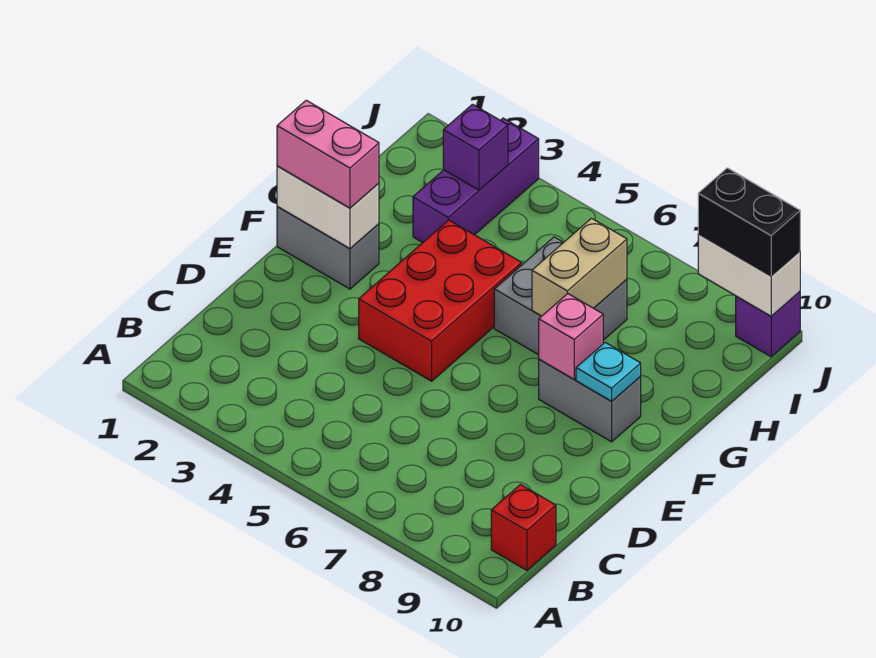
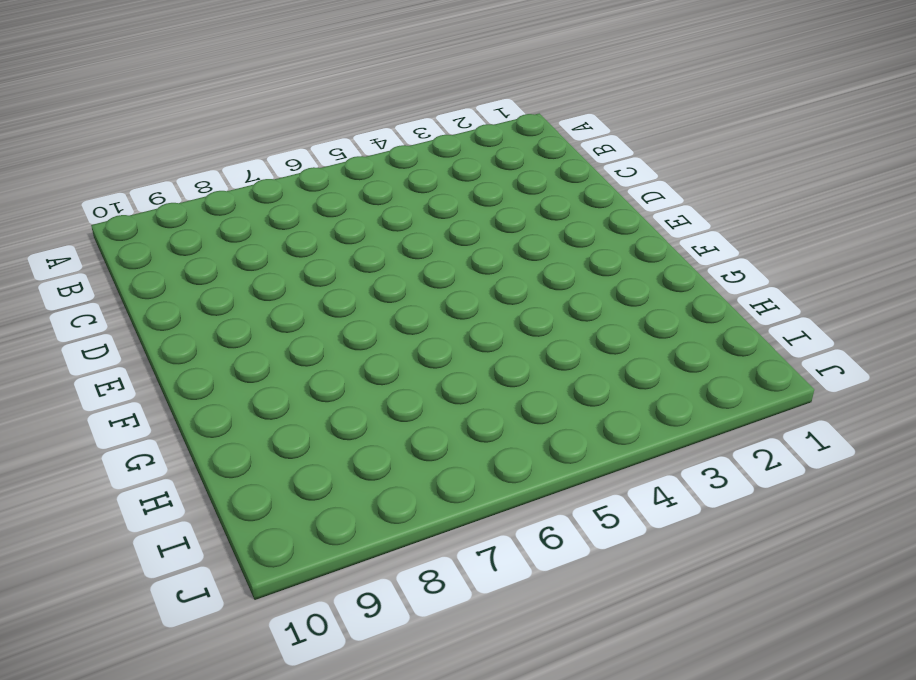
none -> red 1x1 brick [491,485,556,570]
none -> red 2x3 brick [359,220,522,381]
none -> grey 1x2 brick [277,207,379,289]

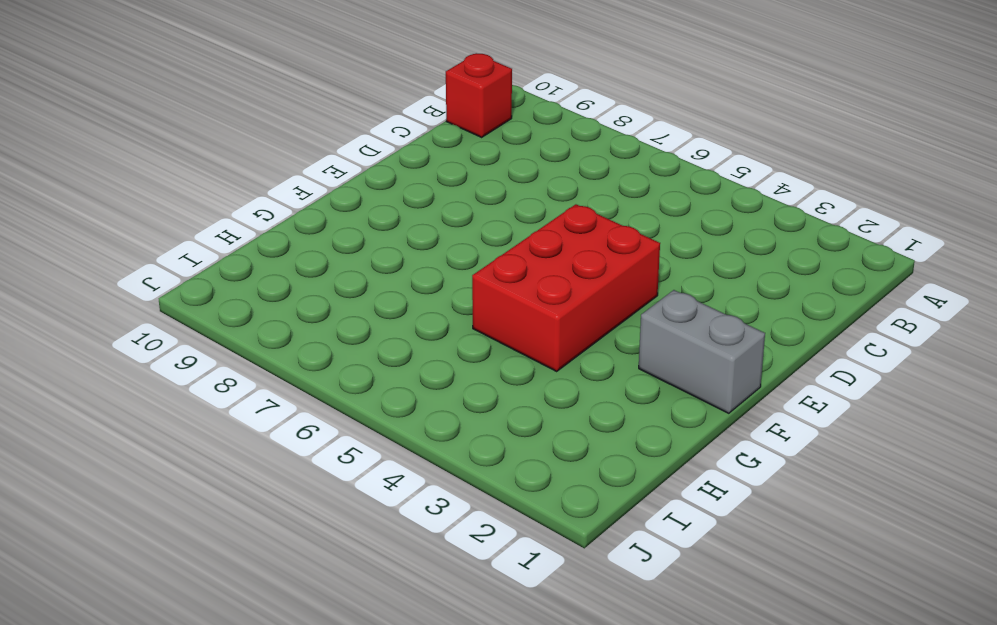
none -> grey 1x2 brick [539,360,641,442]
none -> grey 2x2 brick [494,237,627,355]
none -> purple 1x3 brick [413,118,539,243]

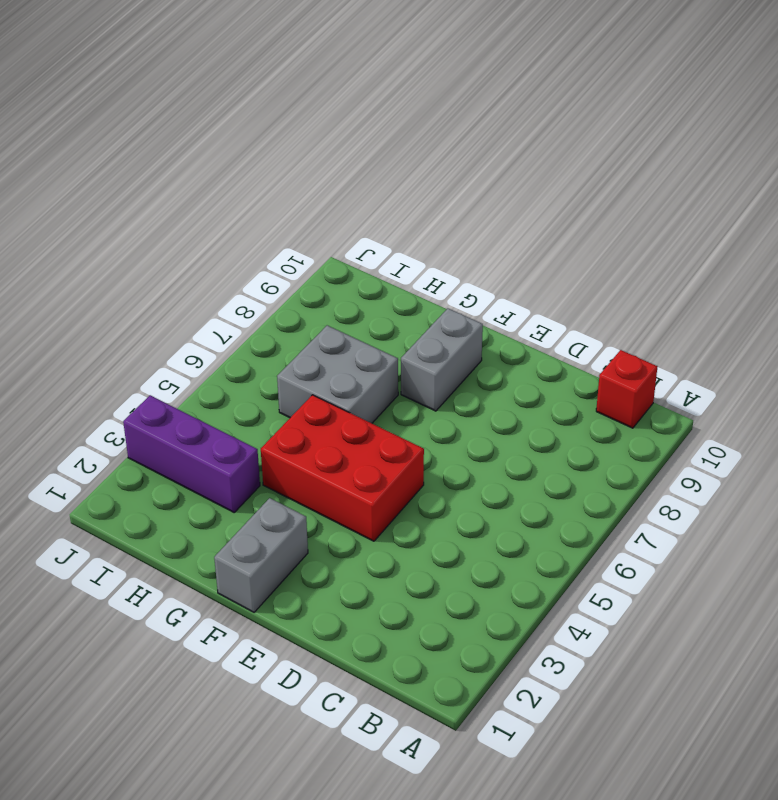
none -> purple 1x1 brick [736,292,800,357]
none -> white 1x2 brick [277,166,379,248]
none -> pink 1x1 brick [539,294,603,379]

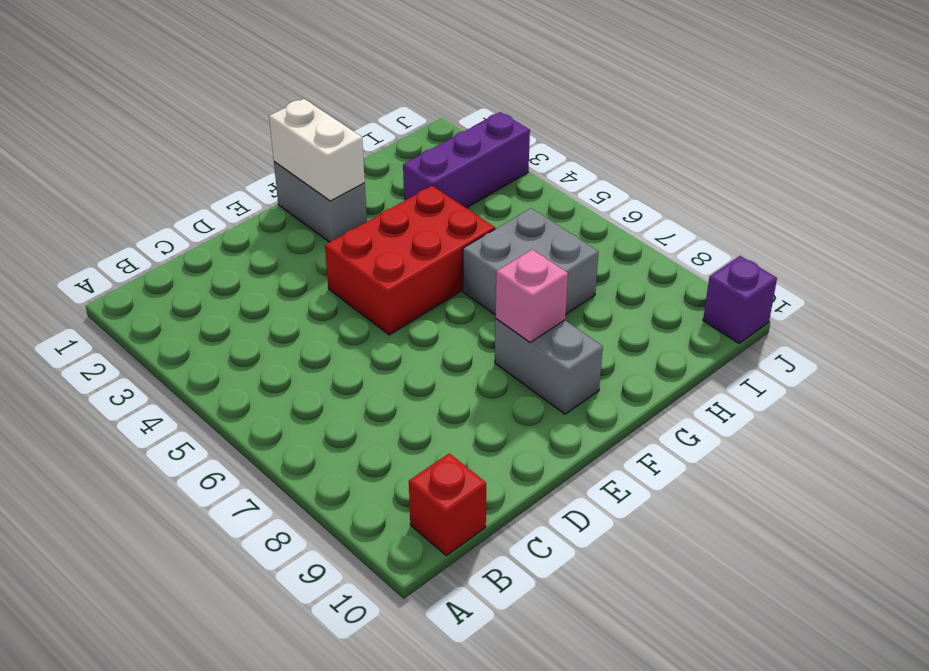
none -> cyan 1x1 plate [576,342,641,401]
none -> tan 1x2 brick [532,218,627,316]
none -> purple 1x1 brick [443,104,508,190]

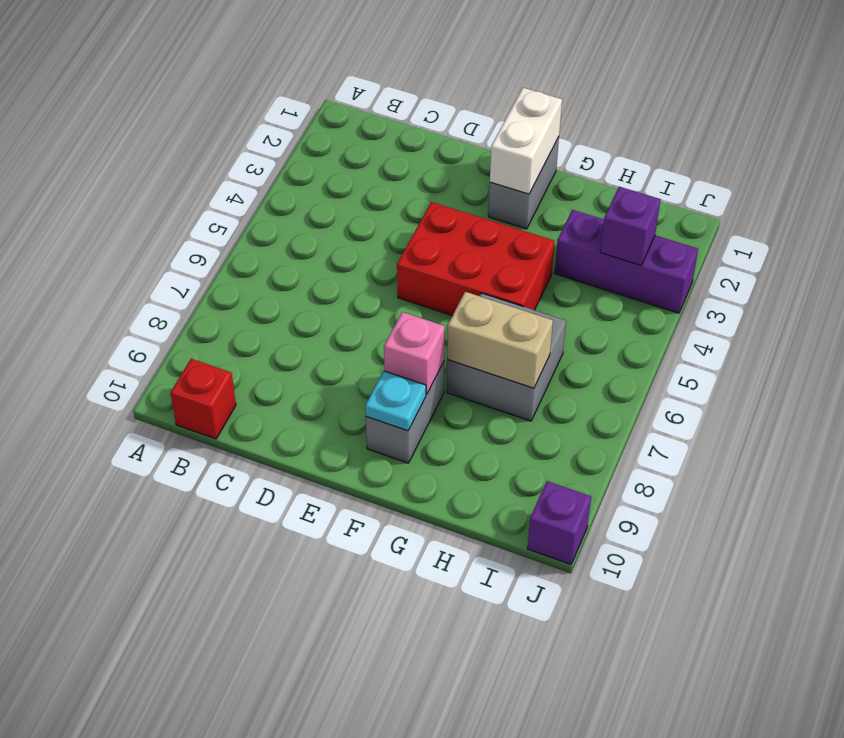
none -> white 1x2 brick [698,234,800,316]
none -> pink 1x2 brick [277,100,379,208]
none -> black 1x2 brick [698,168,800,276]

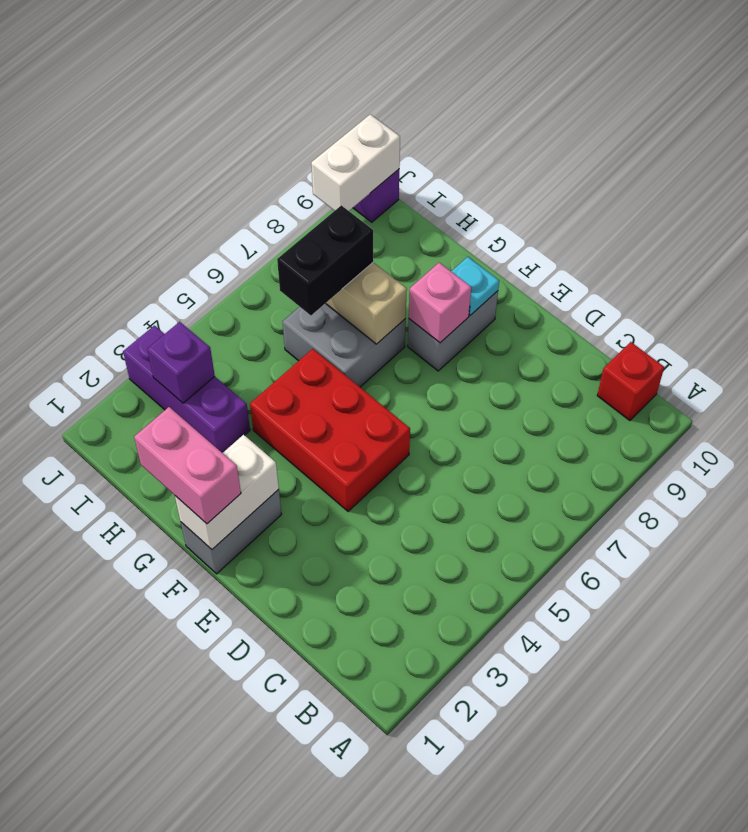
pink 1x2 brick [134,407,241,524] -> pink 1x2 brick turned to [277,100,379,208]
black 1x2 brick [277,205,373,315] -> black 1x2 brick moved to [698,168,800,276]

